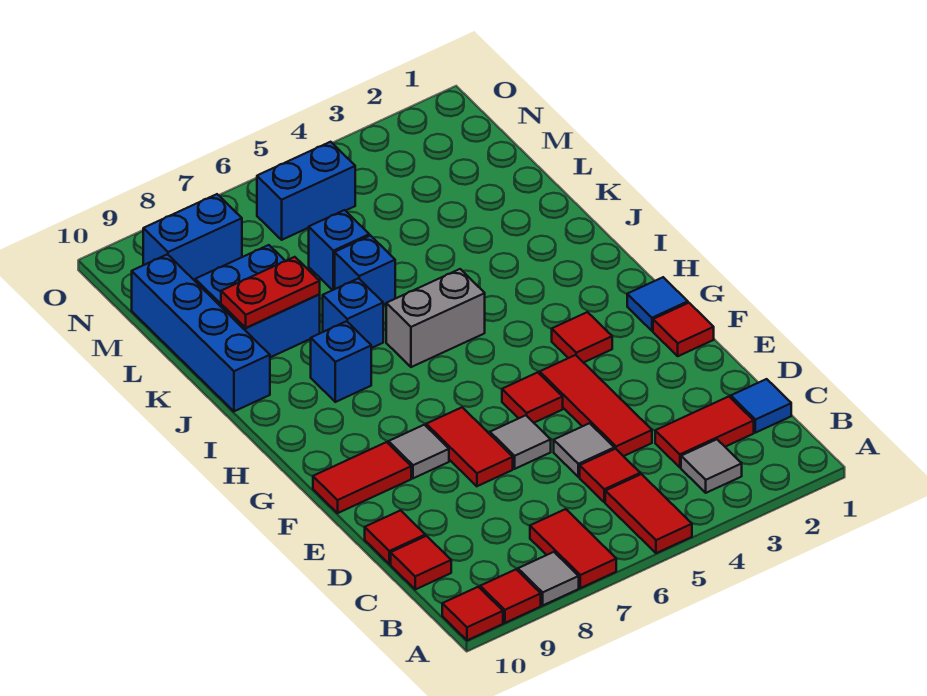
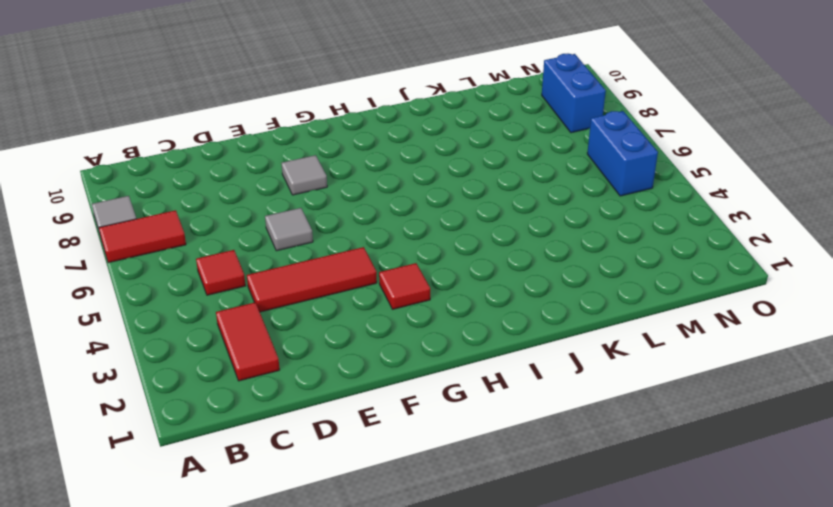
none -> red 1x2 tile [605,474,692,553]
none -> red 1x1 tile [480,570,541,623]
none -> red 1x1 tile [442,587,503,640]
none -> grey 1x1 tile [681,439,742,493]

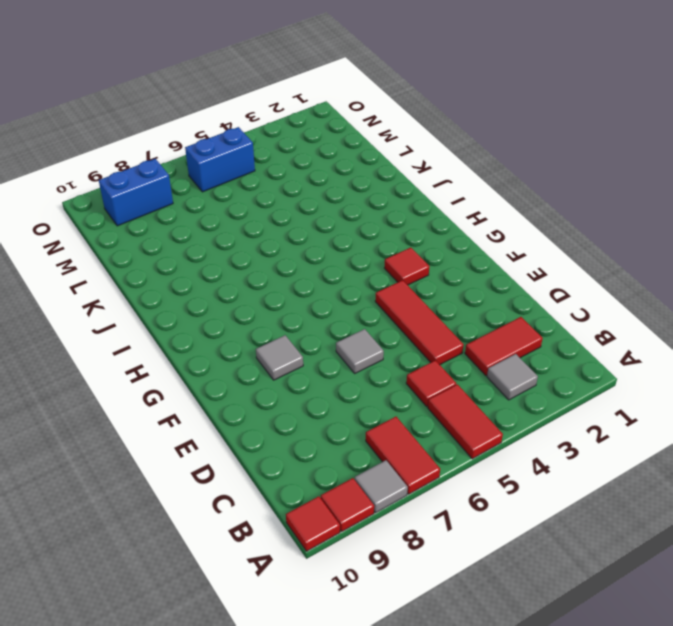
none -> blue 1x1 tile [731,379,791,433]
none -> red 1x1 tile [391,536,451,589]
none -> grey 1x1 tile [554,423,614,477]
none -> red 1x1 tile [365,510,425,564]

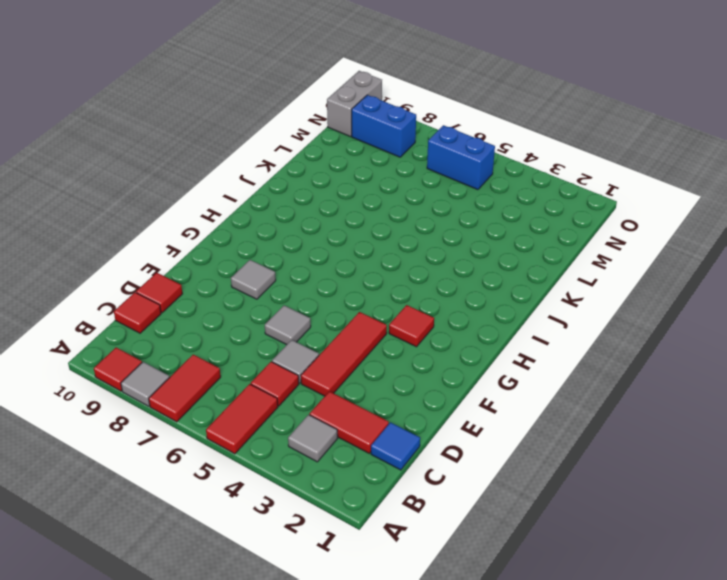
grey 1x2 brick [327,71,382,137] -> grey 1x2 brick turned to [386,269,485,367]
none -> red 1x1 tile [442,587,503,640]
none -> red 1x2 tile [426,407,513,486]
none -> red 1x1 tile [653,303,714,356]
none -> red 1x1 tile [502,372,563,423]

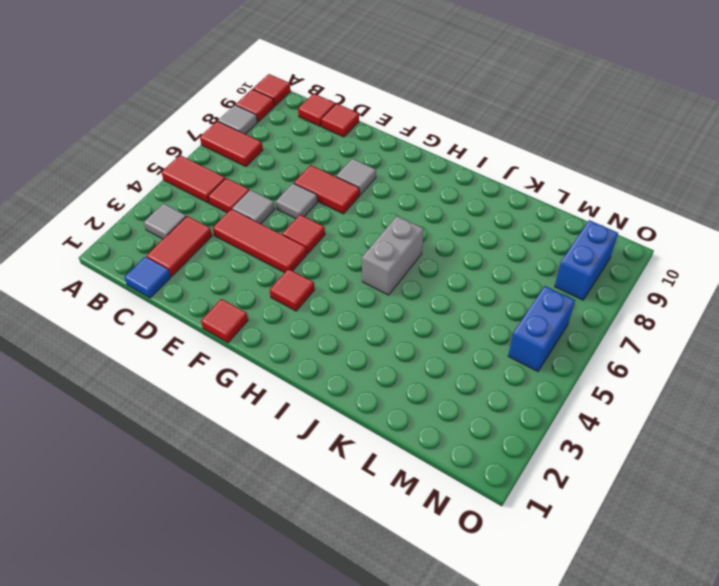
none -> red 1x2 tile [313,442,411,513]
none -> blue 1x1 tile [627,277,688,331]
none -> blue 1x1 brick [311,321,371,402]
none -> blue 1x1 brick [323,278,383,348]

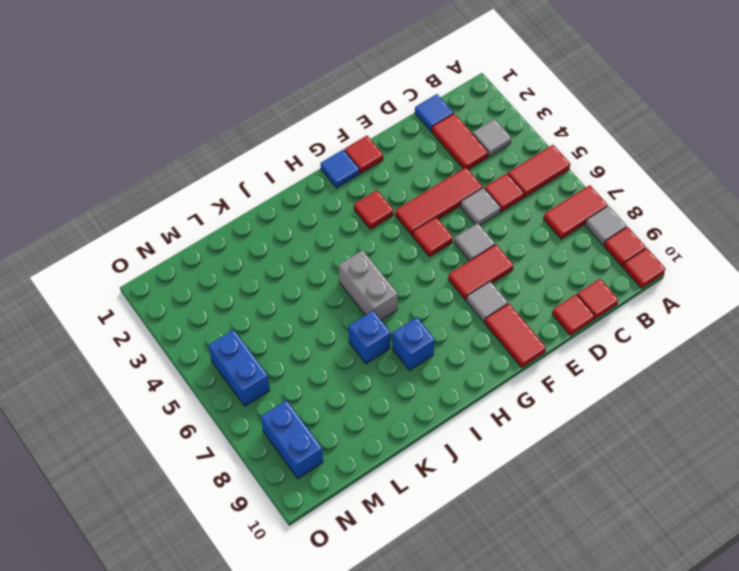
none -> blue 1x4 brick [132,254,270,411]
none -> blue 1x1 brick [335,236,395,305]
none -> blue 2x2 brick [195,245,320,357]
none -> blue 1x1 brick [309,210,369,290]

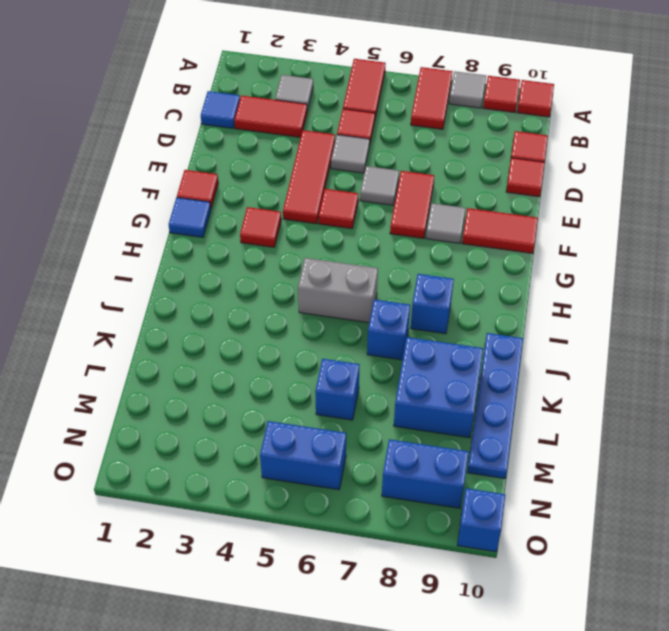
blue 1x4 plate [467,333,523,479] -> blue 1x4 brick [132,254,270,411]
blue 1x1 brick [457,488,505,552] -> blue 1x1 brick moved to [335,236,395,305]
none -> red 1x2 plate [221,257,320,328]

